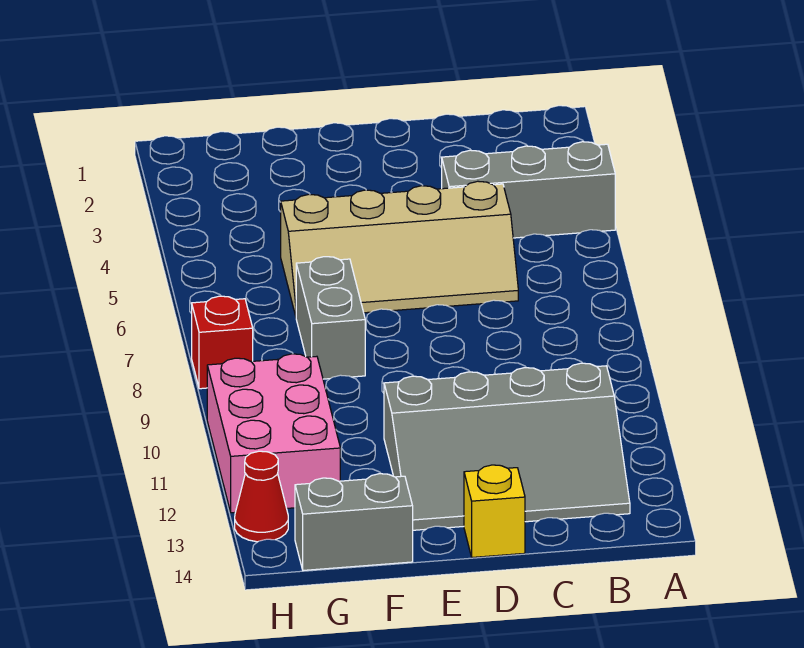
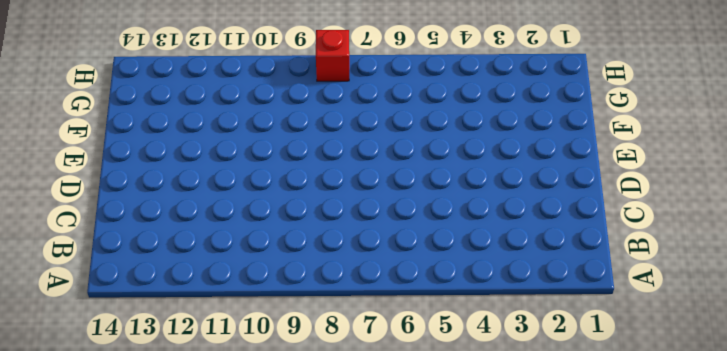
none -> grey 1x3 brick [442,142,615,238]
none -> grey 3x4 slope [384,363,630,530]

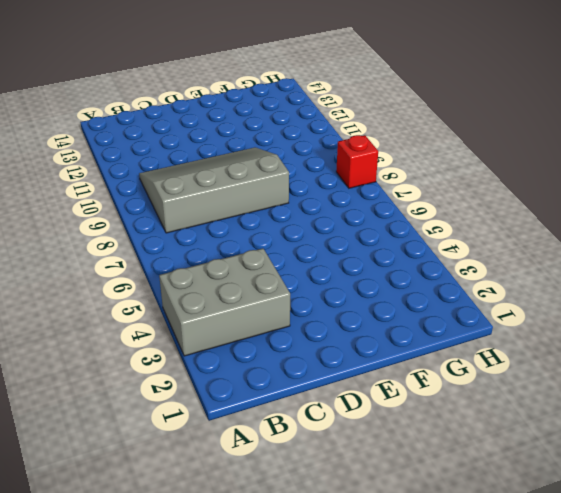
grey 2x3 brick [159,248,290,356] -> grey 1x3 brick [442,142,615,238]
grey 3x4 slope [139,147,289,233] -> grey 3x4 slope moved to [384,363,630,530]
none -> tan 2x4 slope [281,181,518,316]
none -> yellow 1x1 brick [464,465,525,557]

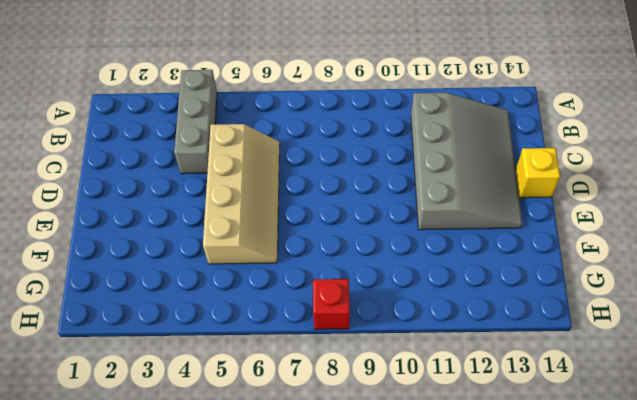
none -> grey 1x2 brick [296,257,365,379]
none -> grey 1x2 brick [295,474,413,570]

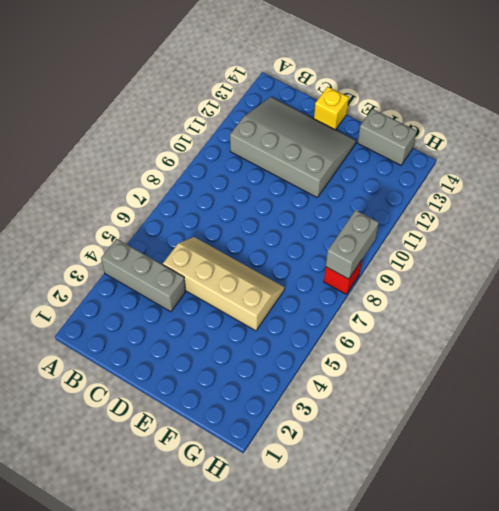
grey 1x2 brick [326,210,379,279] -> grey 1x2 brick moved to [296,257,365,379]
none -> pink 2x3 brick [207,354,340,513]
none -> red 1x1 cone [235,451,288,542]

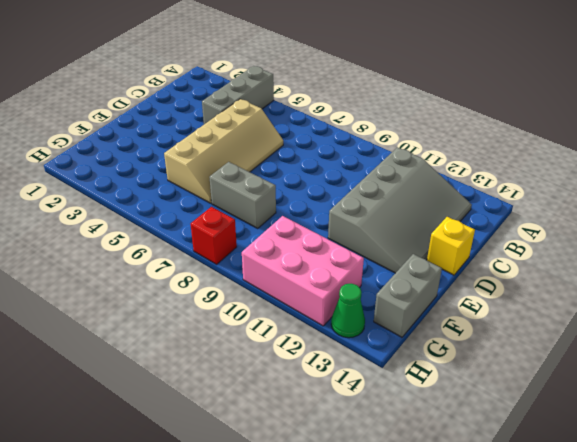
green 1x1 cone [331,284,365,338] -> red 1x1 cone [235,451,288,542]

